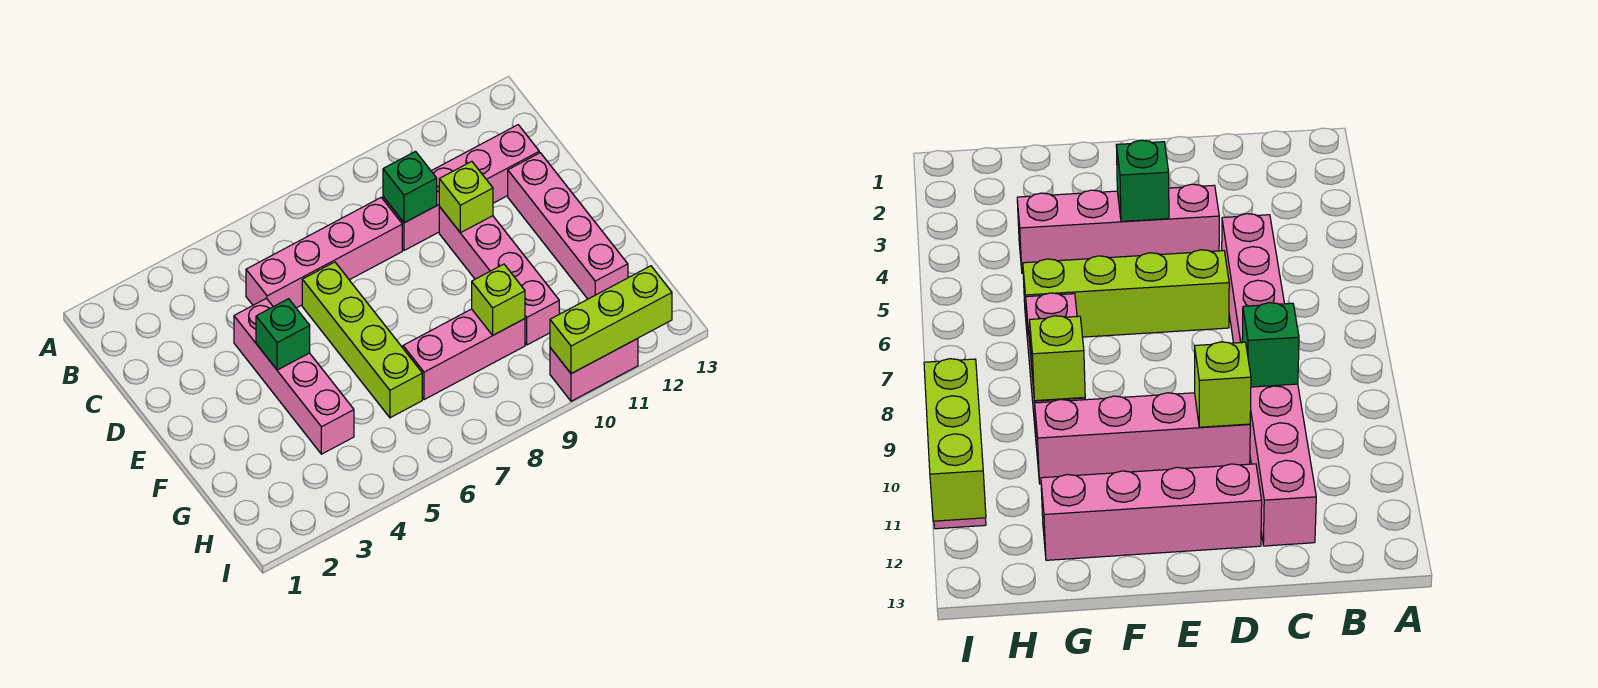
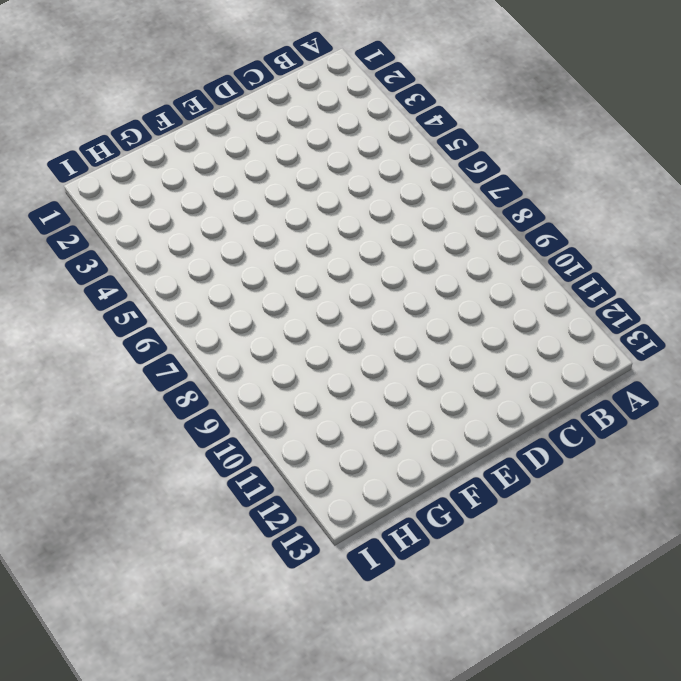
none -> pink 1x4 brick [246,198,402,308]
none -> pink 1x4 brick [383,125,539,250]
none -> pink 1x4 brick [234,298,354,454]

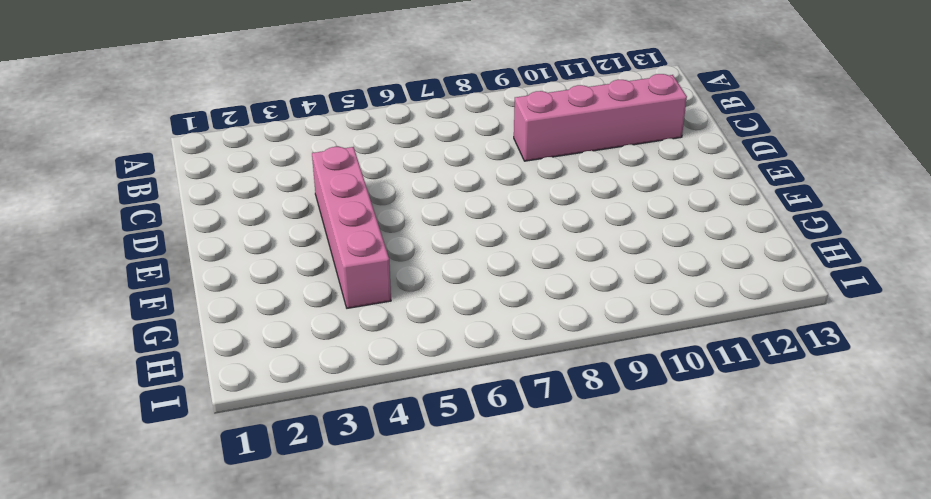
none -> pink 1x4 brick [246,198,402,308]
none -> lime 1x4 brick [302,262,422,418]
none -> pink 1x4 brick [439,207,559,345]

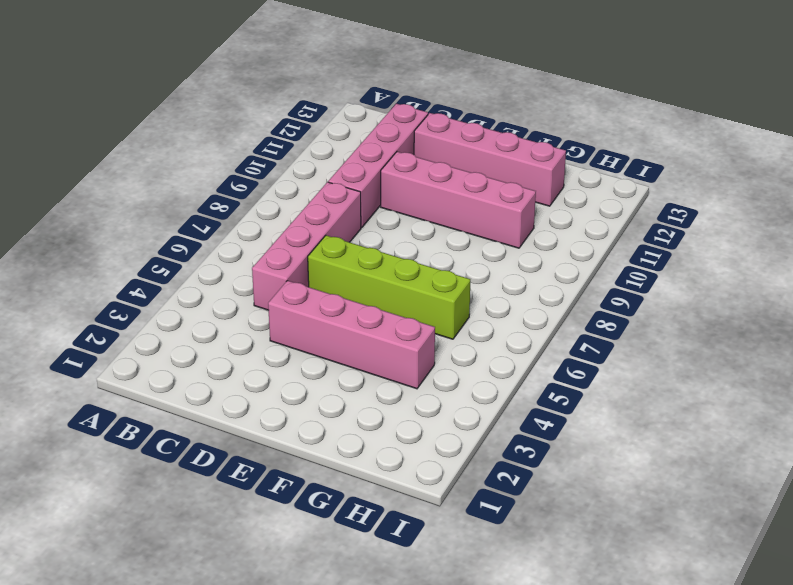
none -> pink 1x3 brick [403,309,525,400]
none -> pink 1x2 brick [550,338,638,401]
none -> green 1x1 brick [383,151,437,223]

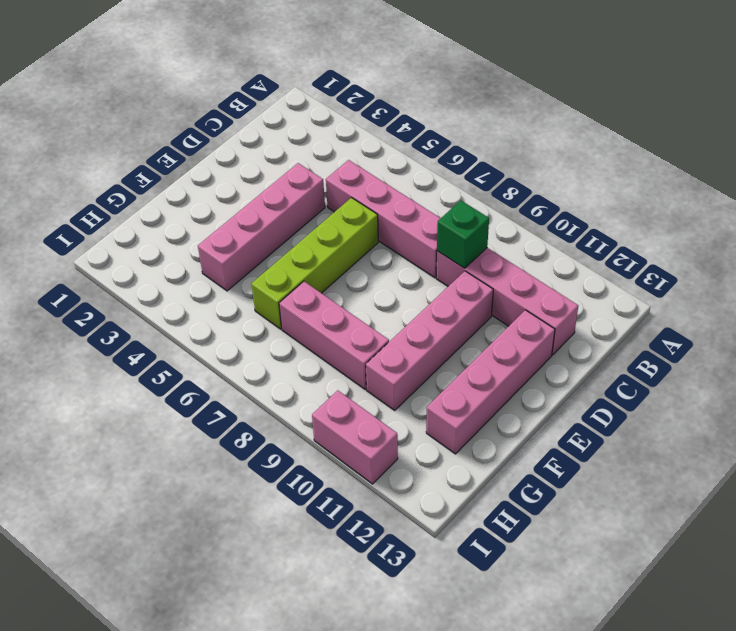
none -> lime 1x1 brick [439,161,493,233]
none -> green 1x1 brick [256,299,310,370]
none -> lime 1x1 brick [472,264,525,335]

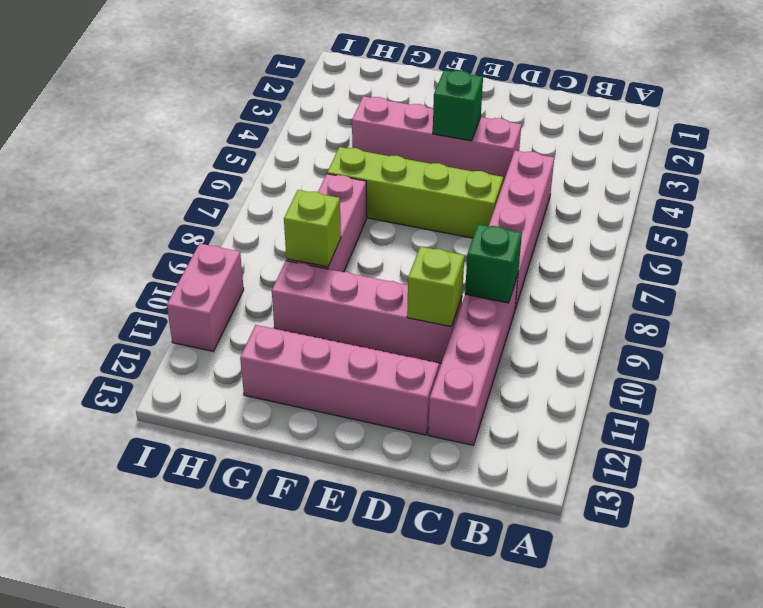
none -> lime 1x3 brick [550,266,672,374]

